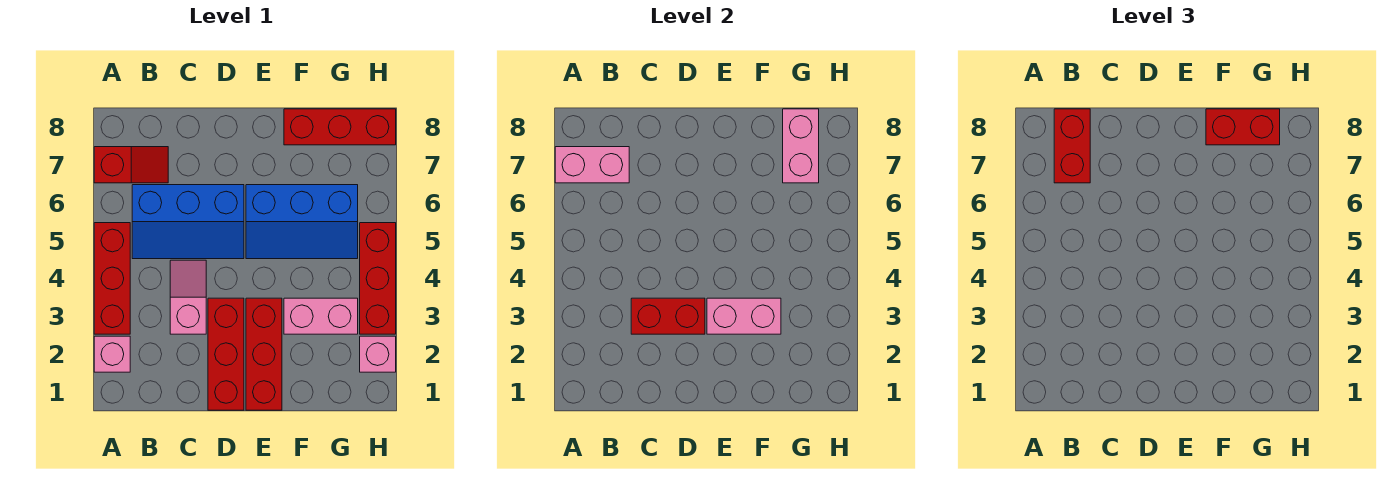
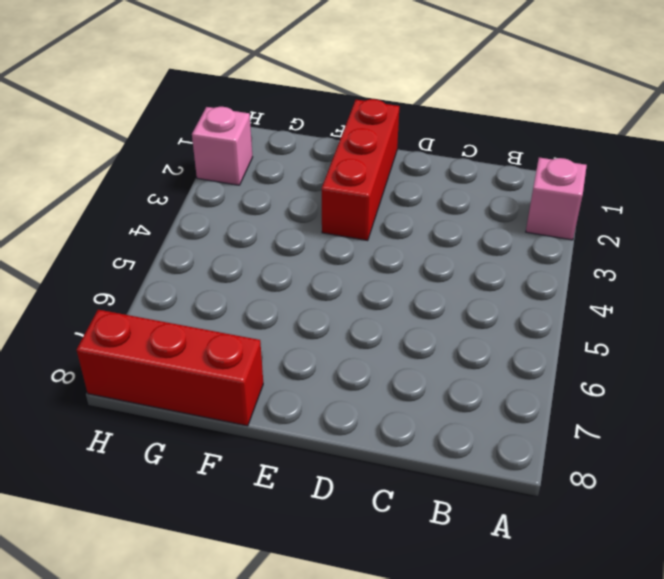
none -> red 1x3 brick [94,223,130,334]
none -> red 1x2 slope [94,147,168,183]
none -> blue 2x3 slope [132,185,244,259]

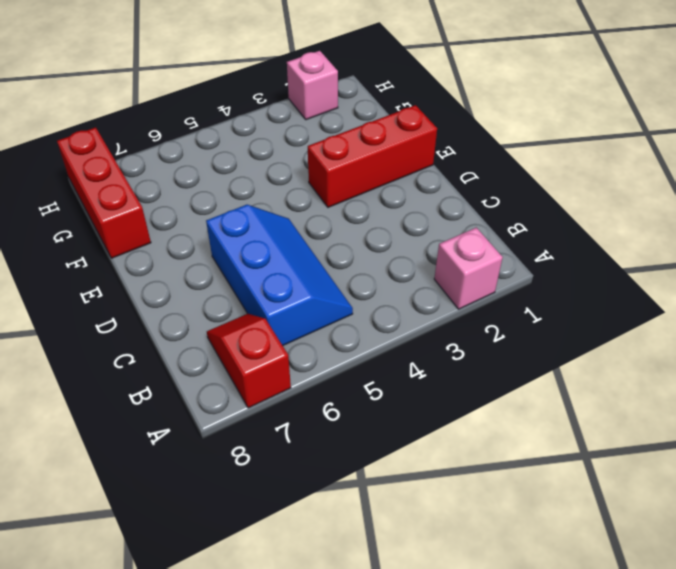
none -> red 1x3 brick [94,223,130,334]
none -> pink 1x2 slope [170,260,206,334]
none -> red 1x3 brick [208,298,244,410]

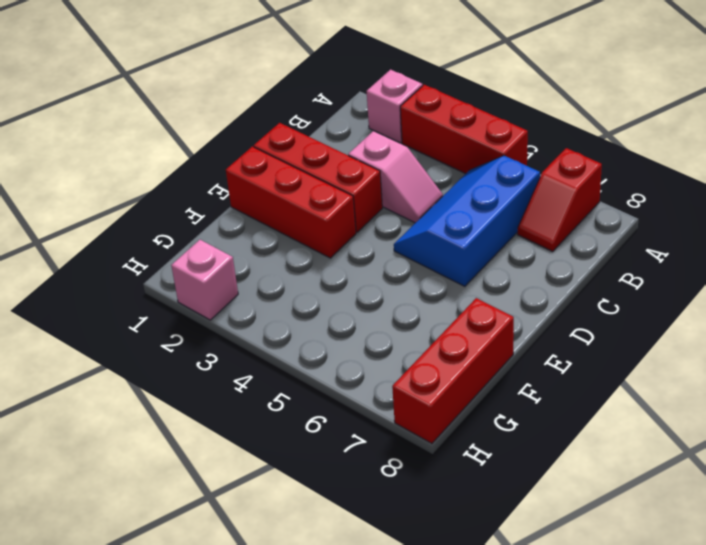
none -> blue 2x3 slope [246,185,358,259]
none -> pink 1x2 brick [284,298,358,334]
none -> red 1x3 brick [360,223,396,334]

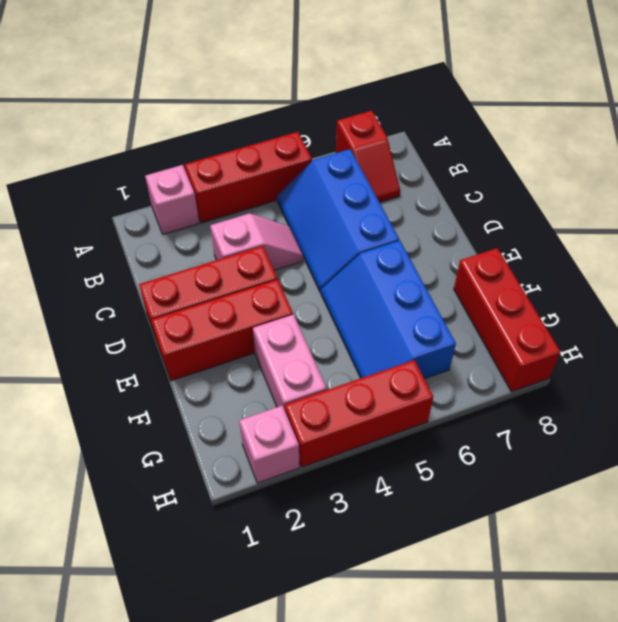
none -> pink 1x2 brick [555,147,629,183]
none -> red 1x2 brick [631,298,705,334]
none -> pink 1x2 brick [707,298,781,334]

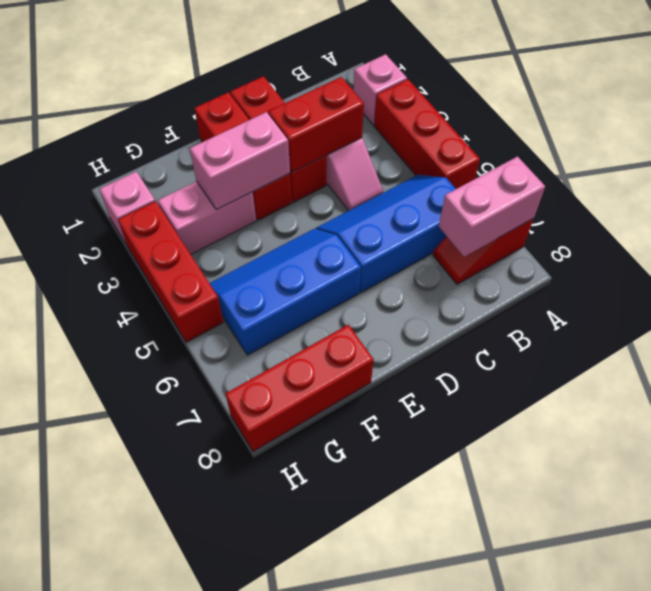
none -> pink 1x2 brick [783,109,819,183]
none -> red 1x2 brick [1054,109,1090,183]
none -> red 1x2 brick [1206,109,1280,145]

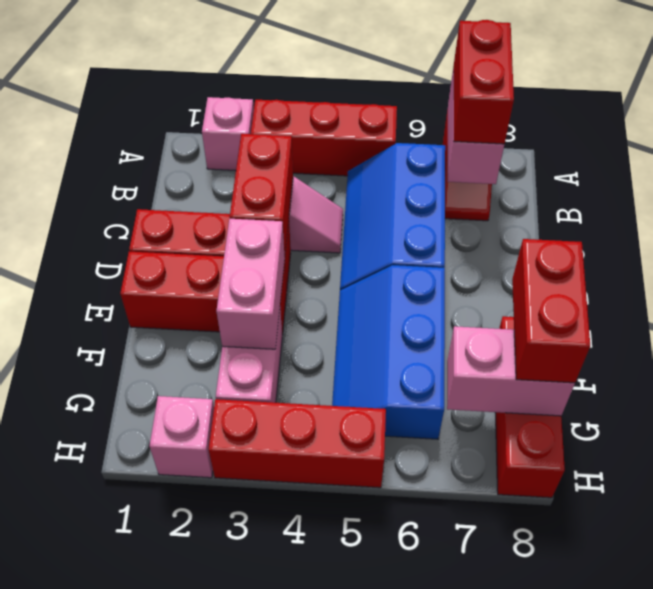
red 1x2 brick [453,20,514,144] -> red 1x2 brick turned to [1054,109,1090,183]

